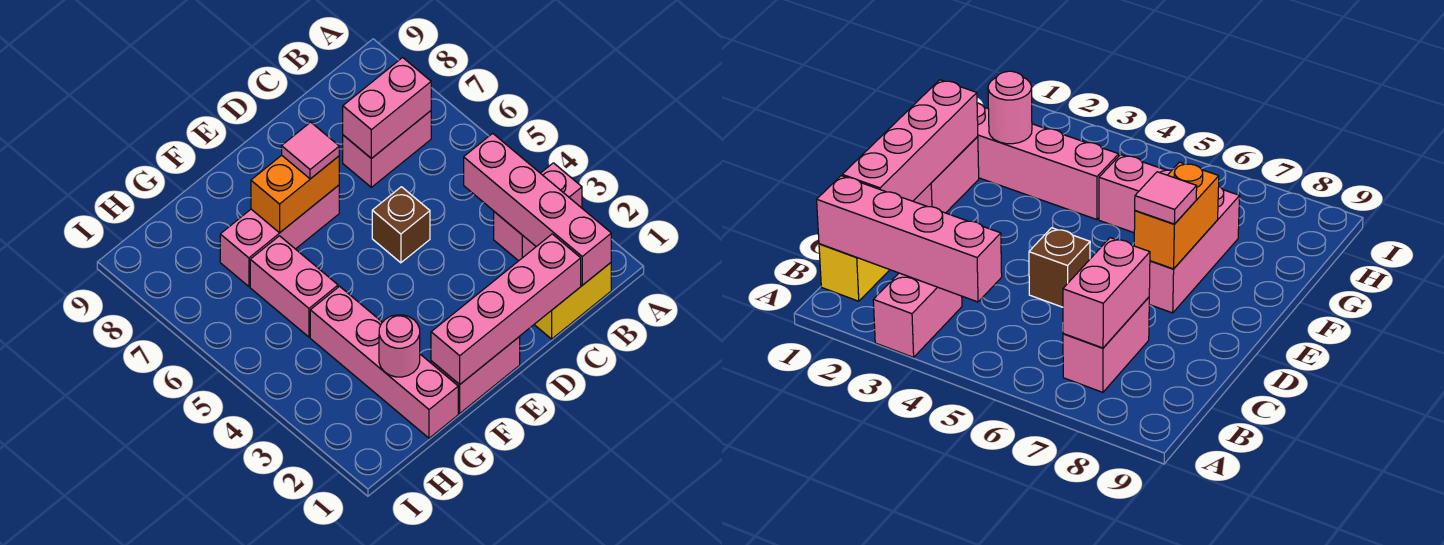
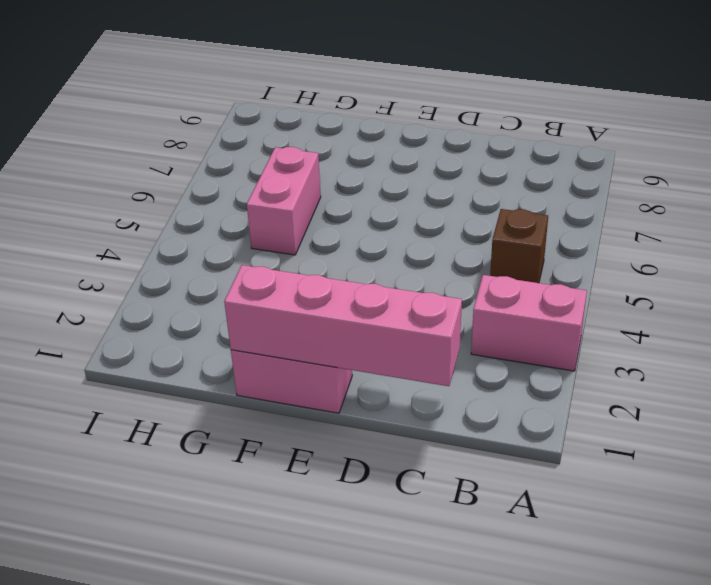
brown 1x1 brick [490,209,548,283] -> brown 1x1 brick moved to [372,187,430,263]
none -> yellow 1x2 brick [534,263,611,339]
none -> pink 1x2 brick [343,111,431,187]
none -> pink 1x3 brick [220,185,339,287]

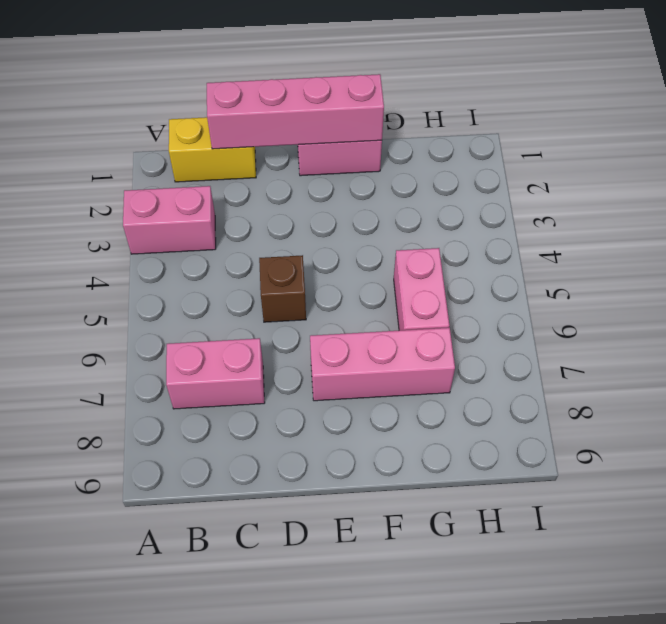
none -> pink 1x4 brick [310,286,458,438]
none -> pink 1x4 brick [464,133,611,285]
none -> pink 1x2 brick [343,58,431,159]

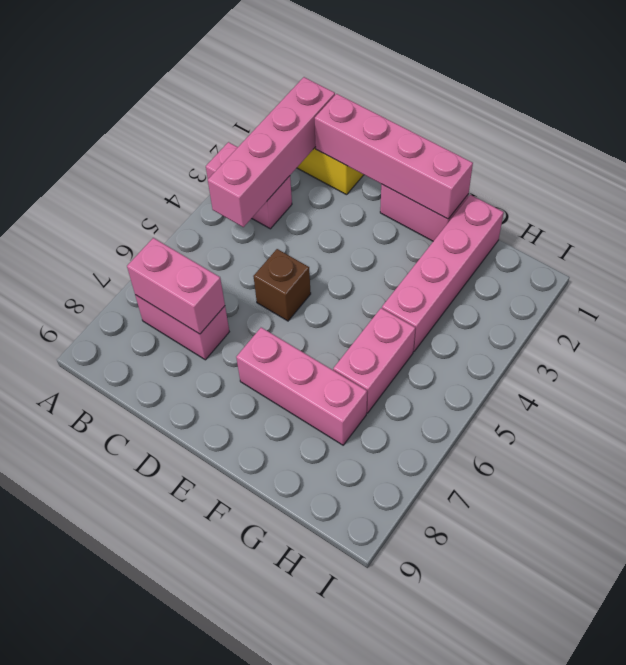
none -> orange 1x2 brick [251,155,339,233]
none -> pink 1x1 round brick [379,315,420,377]
none -> pink 1x1 tile [282,122,339,179]

